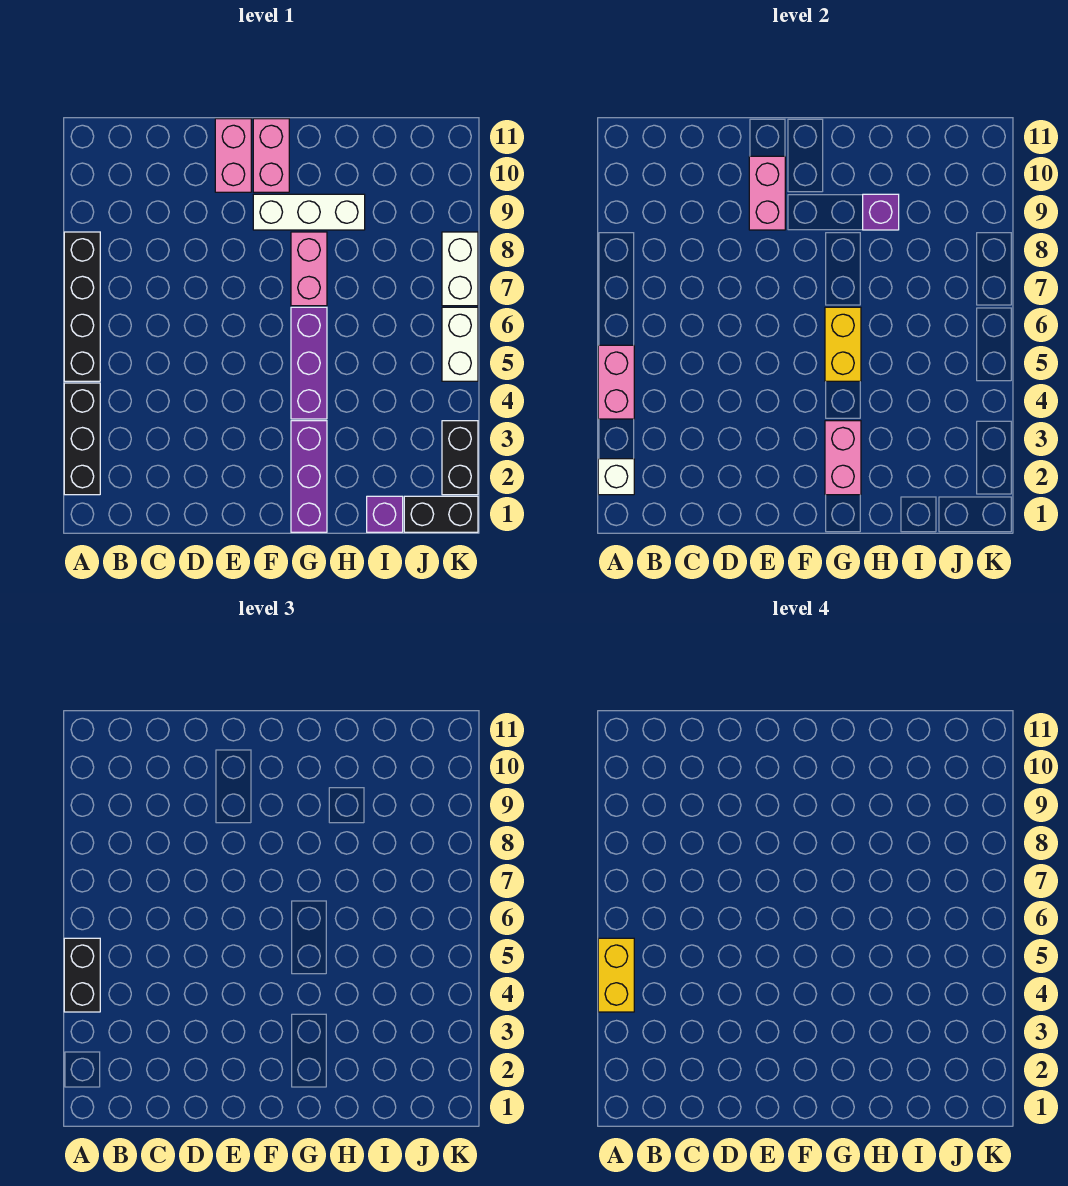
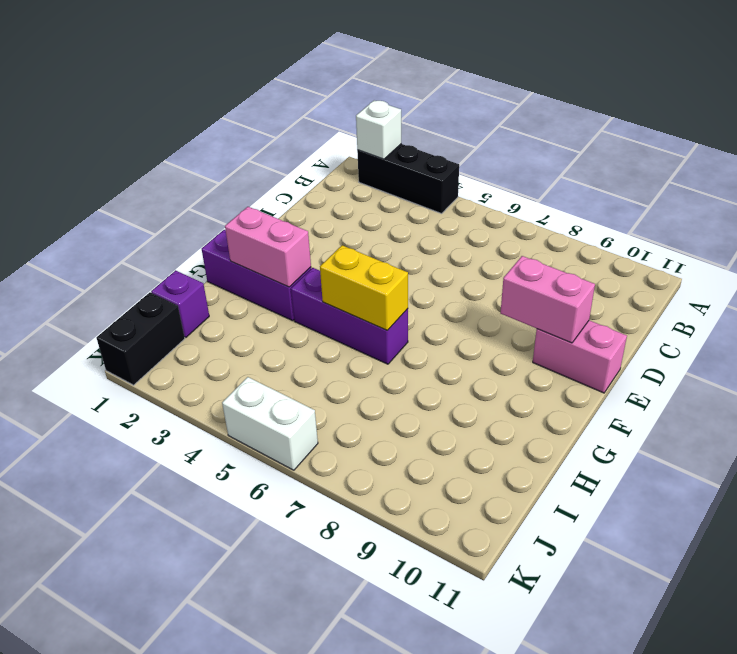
none -> black 1x4 brick [64,232,100,381]
none -> white 1x3 brick [253,194,365,230]
none -> pink 1x2 brick [253,119,289,192]

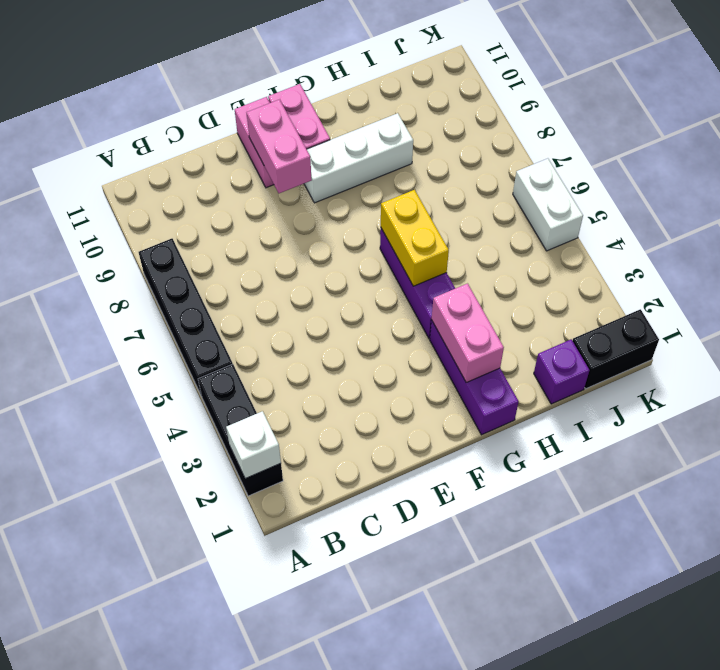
none -> pink 1x2 brick [291,232,327,306]
none -> black 1x2 brick [442,421,478,495]
none -> white 1x2 brick [442,232,478,306]

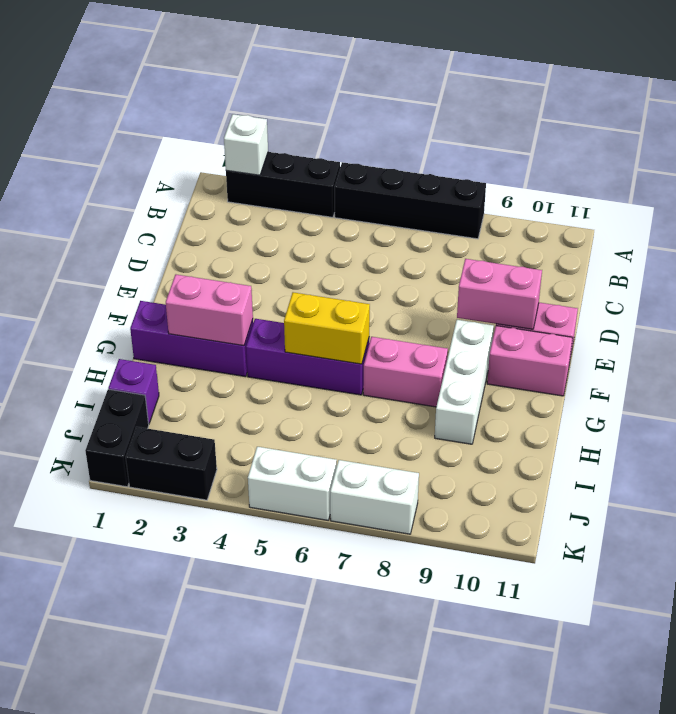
none -> pink 1x2 brick [598,345,634,419]
none -> purple 1x1 brick [863,194,899,230]
none -> black 1x2 brick [64,938,100,1012]

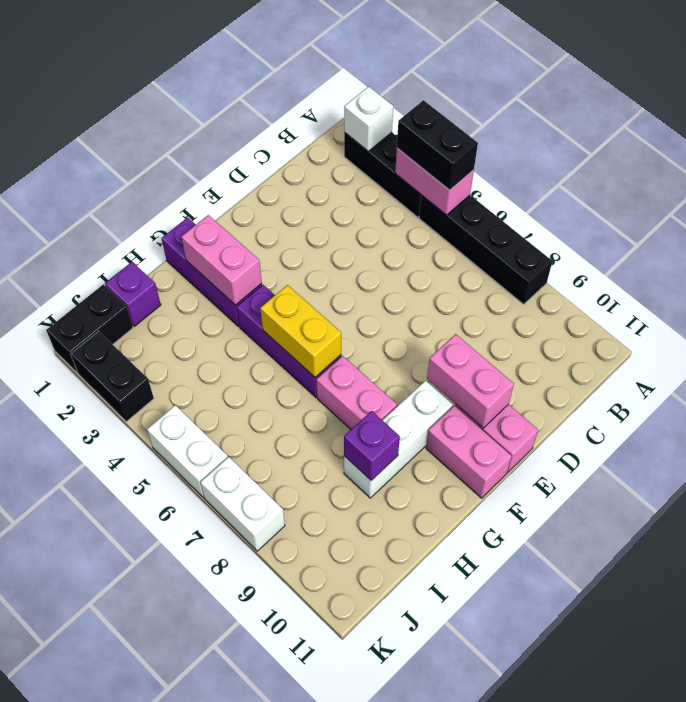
none -> yellow 1x2 brick [598,938,634,1012]

